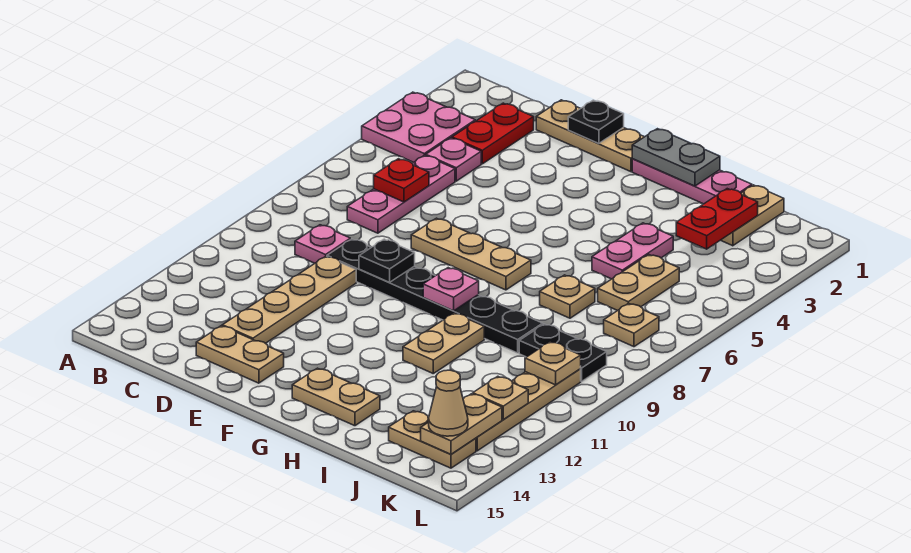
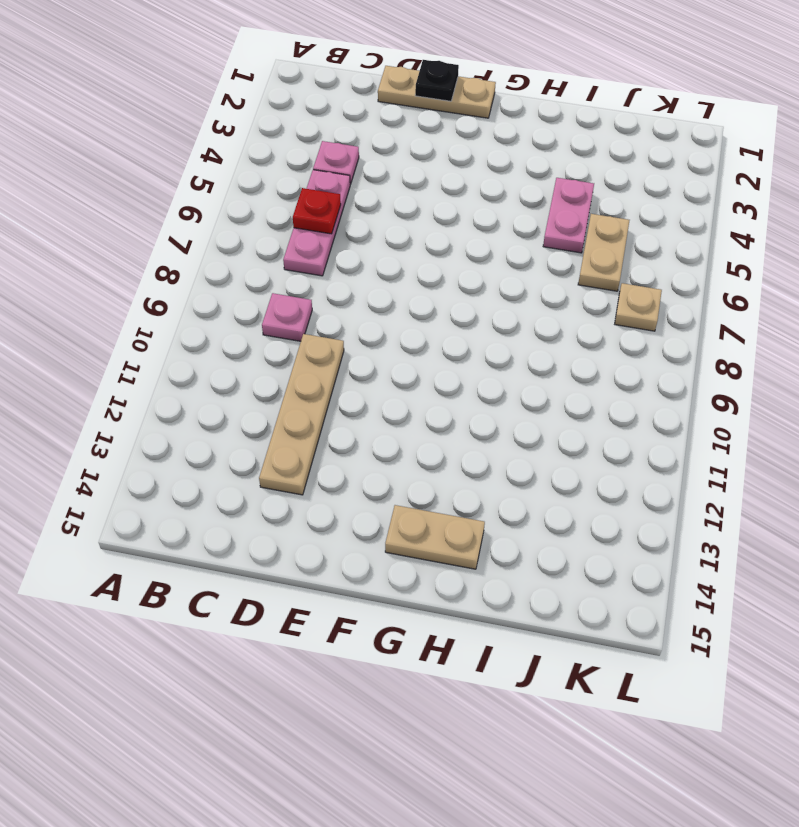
none -> pink 2x2 plate [362,92,475,162]
none -> red 1x2 plate [452,103,534,164]
none -> black 1x6 plate [327,239,543,353]
none -> tan 1x2 plate [196,326,284,383]

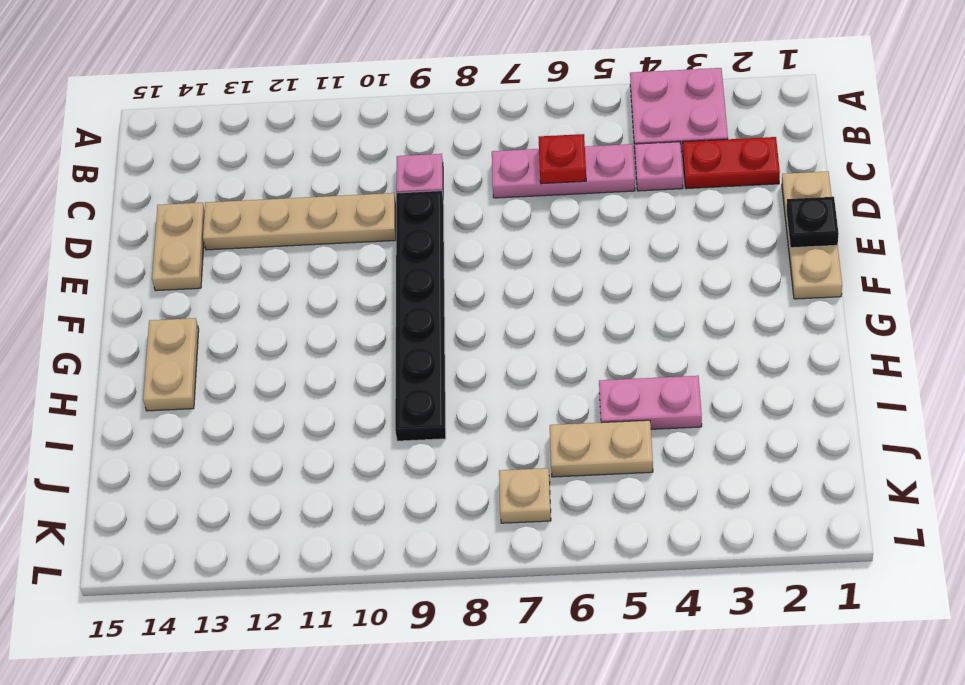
none -> tan 1x3 plate [411,218,531,290]
none -> pink 1x3 plate [632,159,752,204]
none -> tan 1x2 plate [403,313,484,373]
none -> tan 1x1 plate [540,275,595,318]

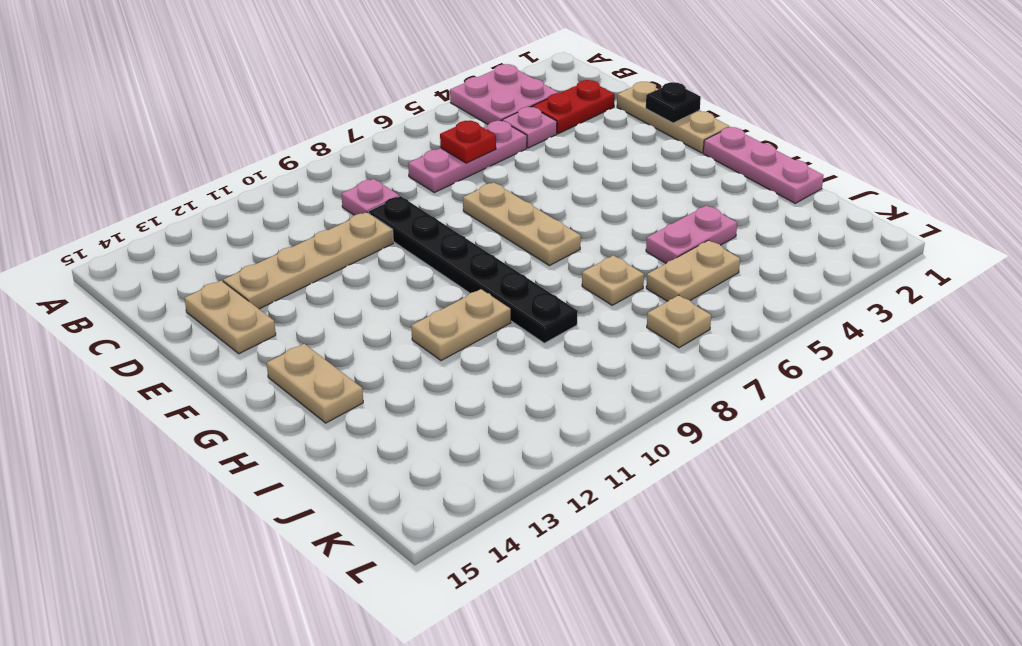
none -> tan 1x2 plate [721,185,784,246]
none -> black 1x2 plate [519,324,607,381]
none -> tan 1x2 plate [389,411,476,468]
none -> tan 1x4 plate [476,369,581,451]

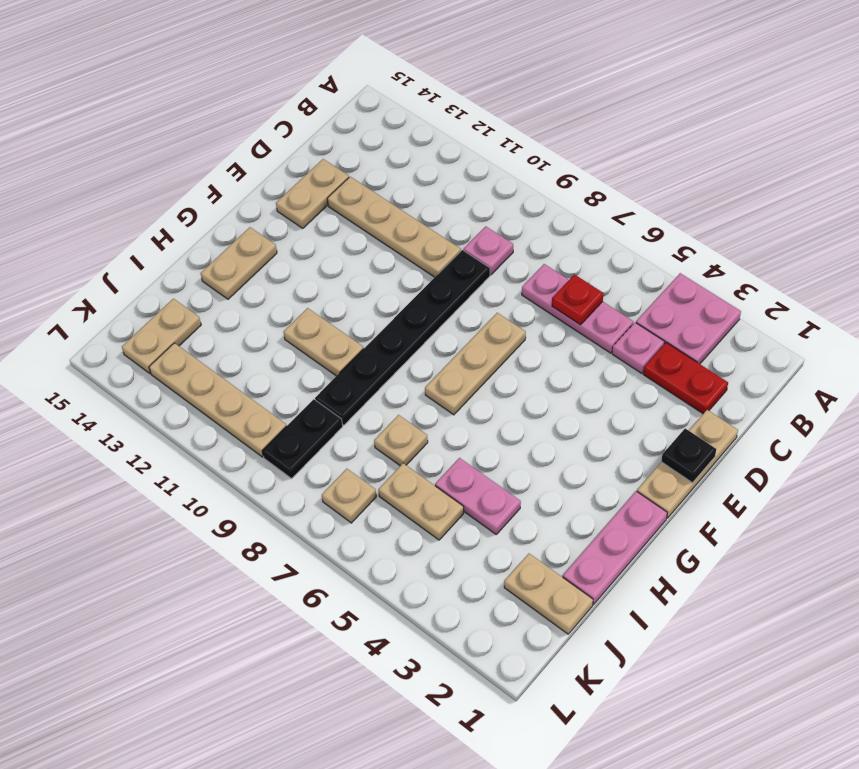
none -> black 1x1 plate [359,239,415,282]
none -> grey 1x2 plate [632,129,720,186]
none -> pink 1x1 plate [423,268,479,311]
none -> red 1x2 plate [676,189,758,249]

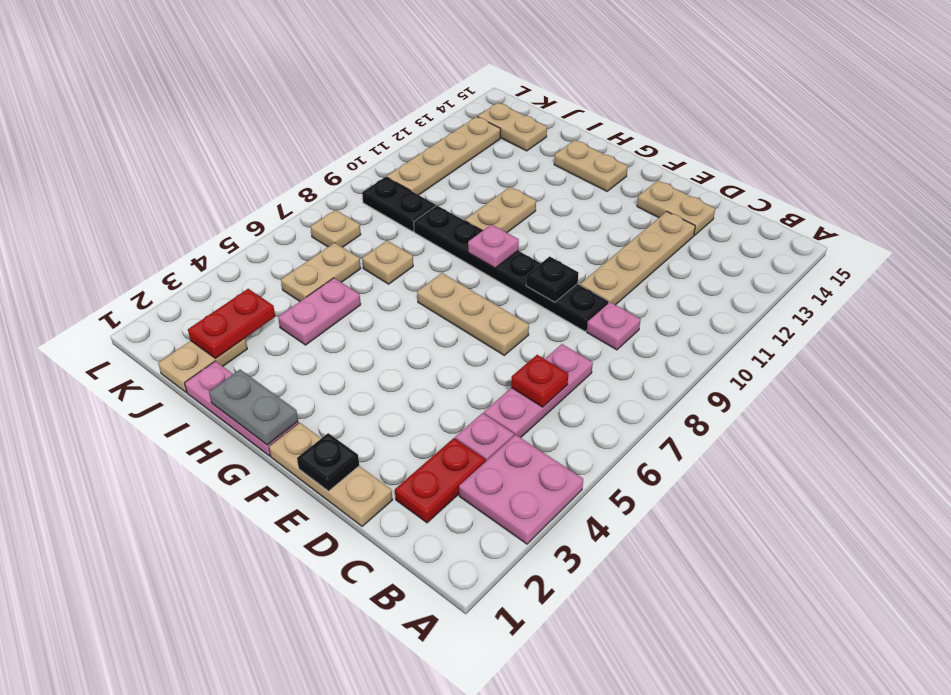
none -> tan 1x1 plate [525,342,581,385]
none -> tan 1x1 plate [473,376,528,419]
none -> tan 1x2 plate [421,394,502,454]
none -> tan 1x1 cone [429,370,468,436]

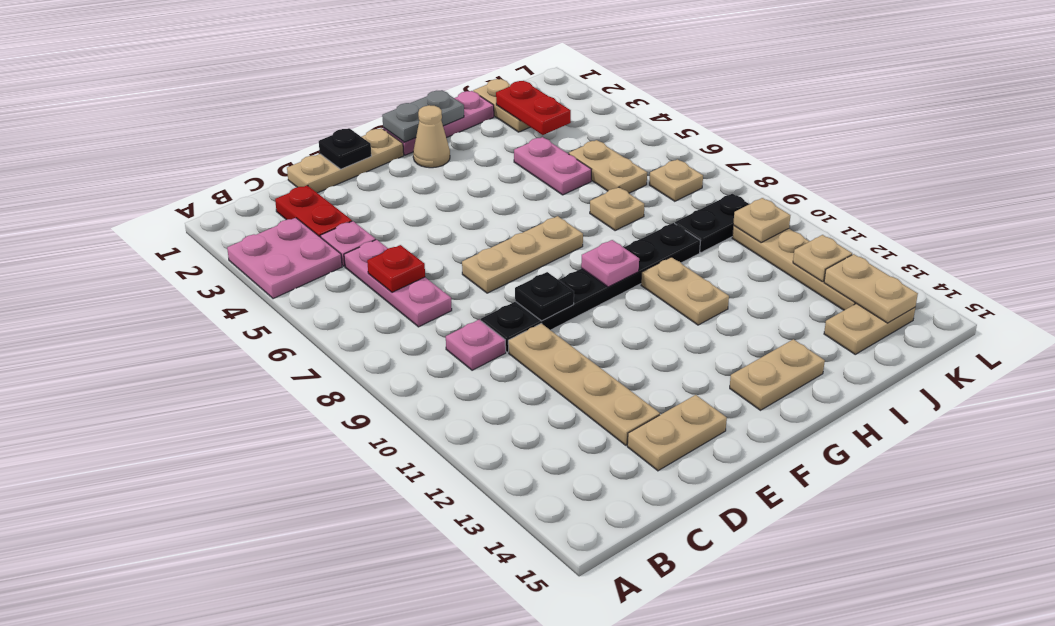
tan 1x1 cone [413,105,450,168] -> tan 1x1 cone moved to [429,370,468,436]

